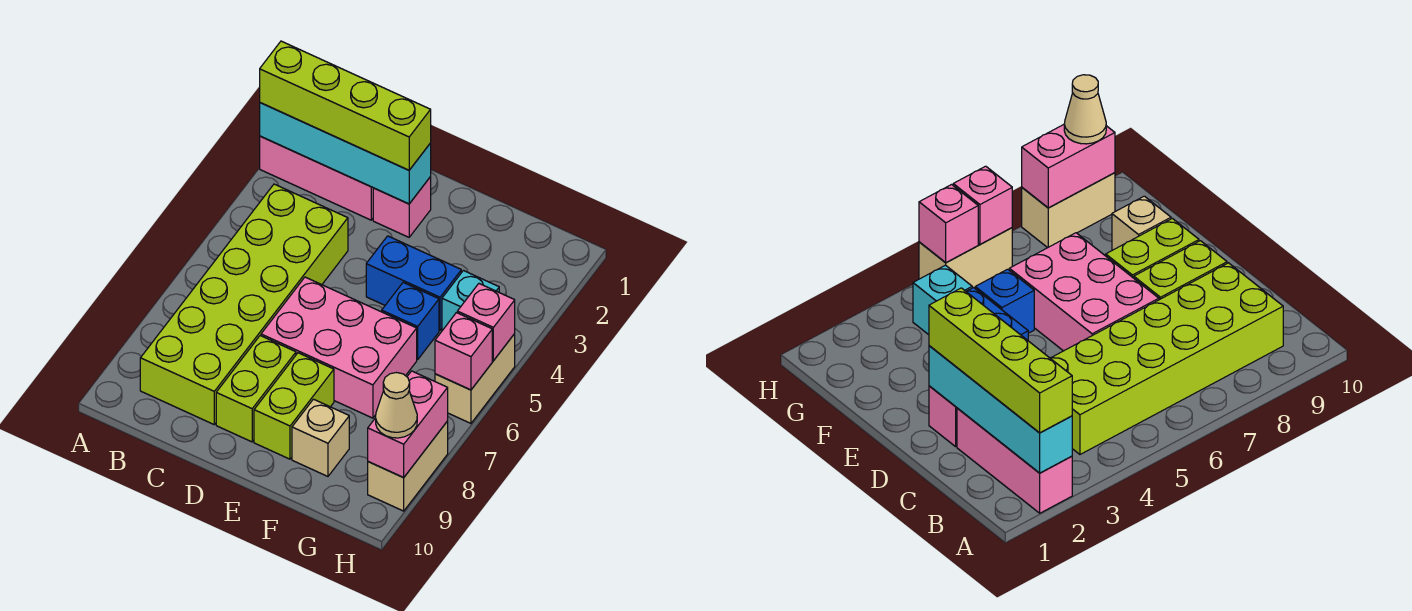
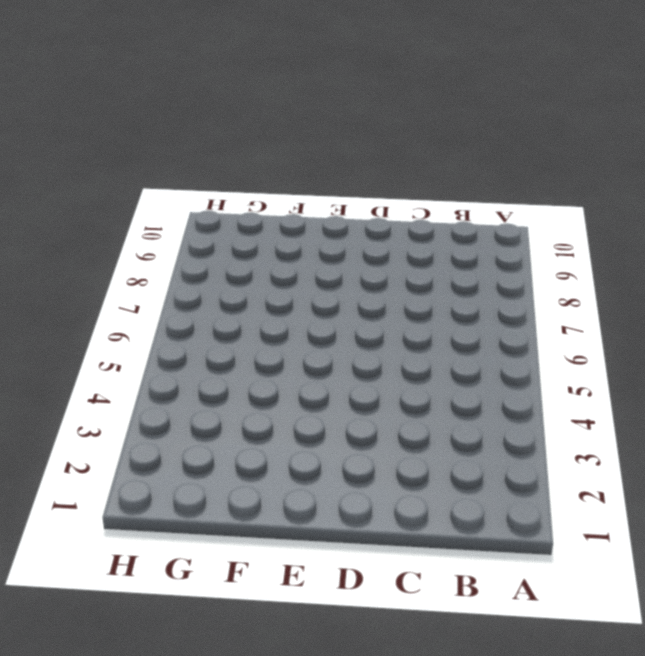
none -> pink 1x3 brick [260,136,373,220]
none -> lime 2x6 brick [140,184,348,424]
none -> pink 1x1 brick [373,177,431,237]

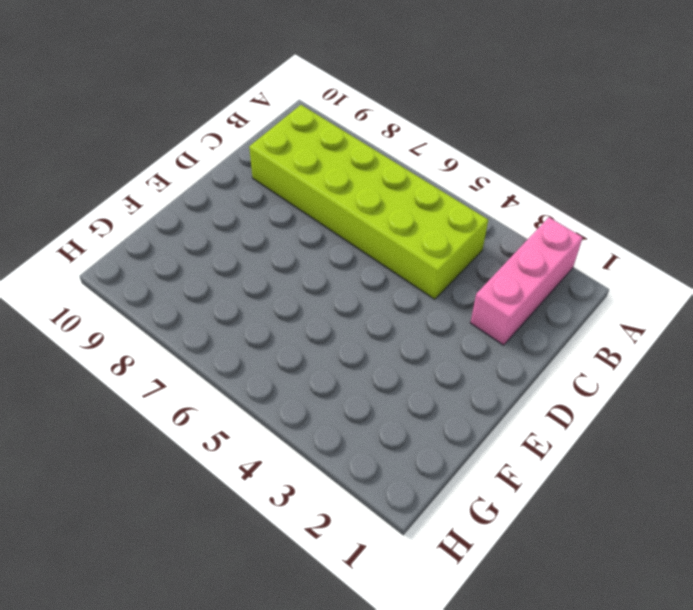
none -> pink 1x1 brick [373,177,431,237]
none -> pink 2x3 brick [261,277,417,418]
none -> lime 1x2 brick [216,336,296,442]

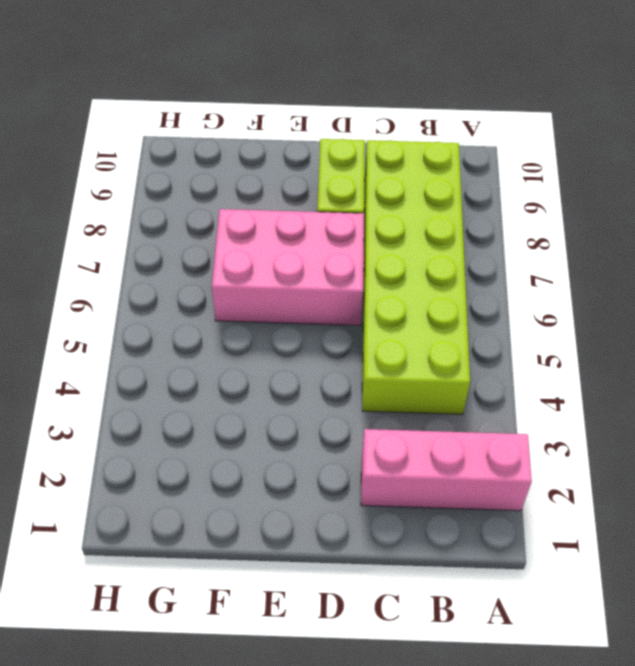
none -> pink 1x1 brick [373,177,431,237]
none -> blue 1x2 brick [366,236,461,330]
none -> lime 1x2 brick [254,353,334,459]

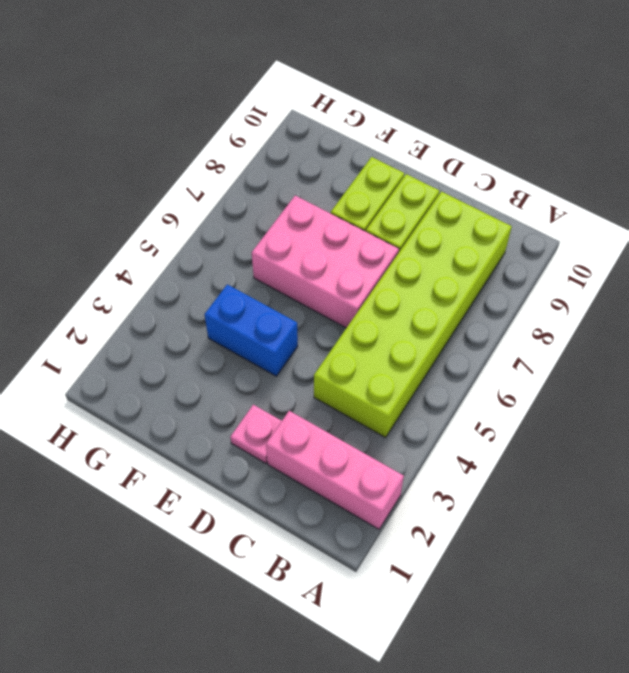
pink 1x1 plate [230,405,282,463] -> pink 1x1 brick [373,177,431,237]
none -> blue 1x1 brick [382,283,439,360]
none -> tan 1x1 brick [292,399,349,476]
none -> cyan 1x1 brick [442,271,499,331]

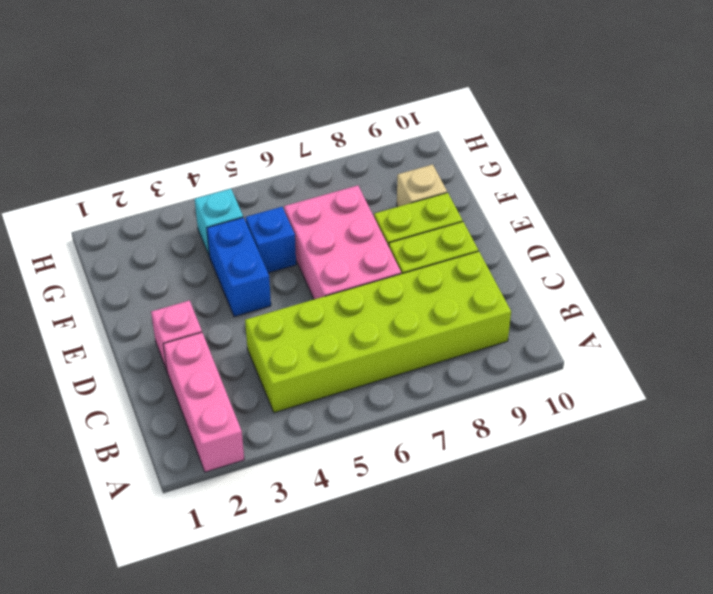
none -> tan 1x2 brick [435,334,515,423]
none -> tan 1x2 brick [368,421,448,511]
none -> cyan 1x4 brick [260,103,431,204]

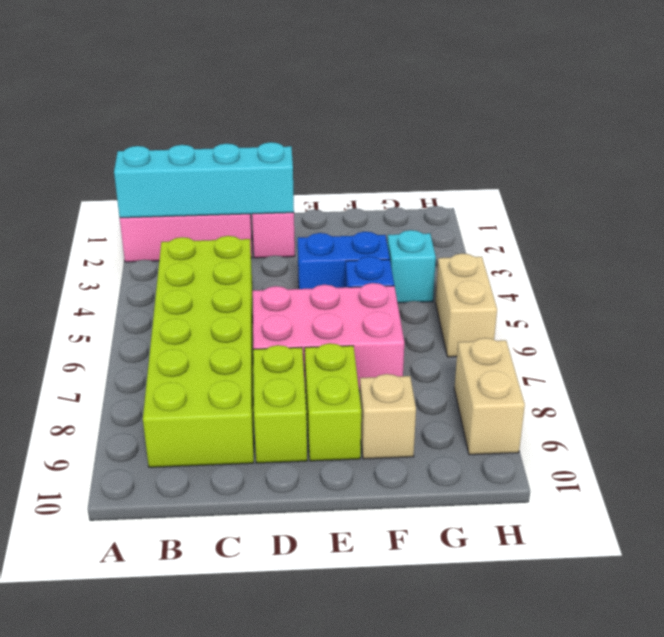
none -> pink 1x1 brick [457,284,515,361]
none -> pink 1x1 brick [435,313,492,390]
none -> pink 1x2 brick [368,371,448,478]

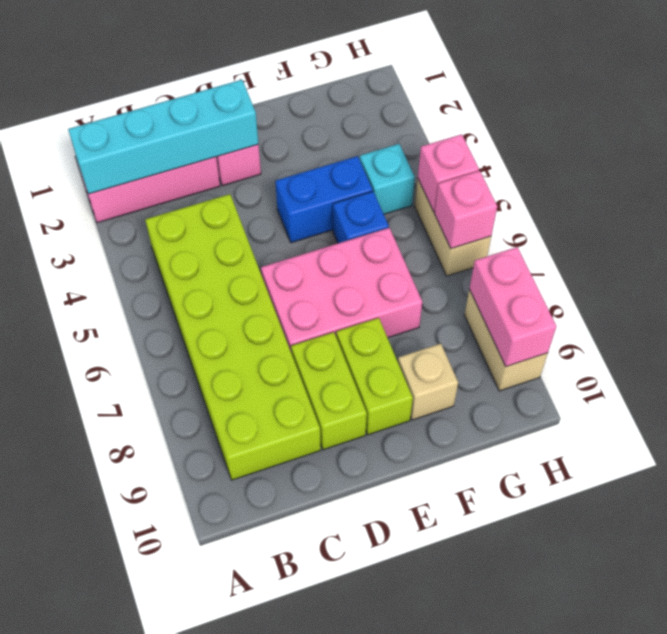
none -> lime 1x4 brick [260,41,431,170]
none -> tan 1x1 cone [376,373,417,438]

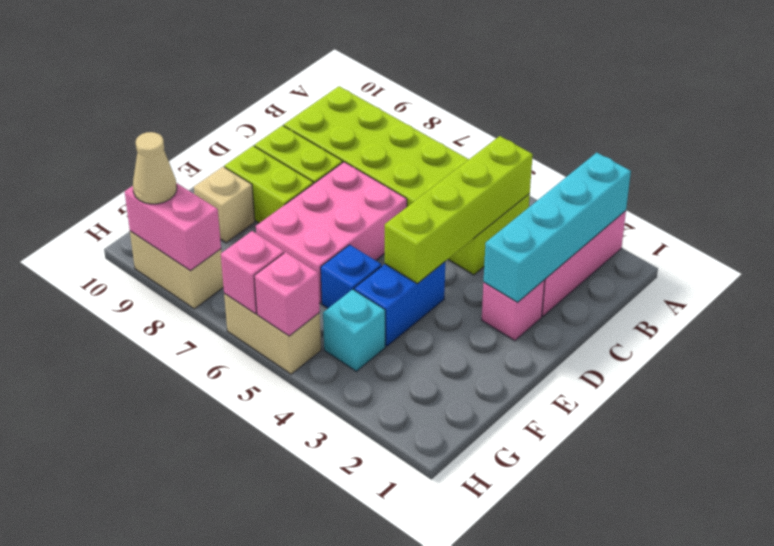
lime 1x4 brick [385,136,533,284] -> lime 1x4 brick moved to [260,41,431,170]

